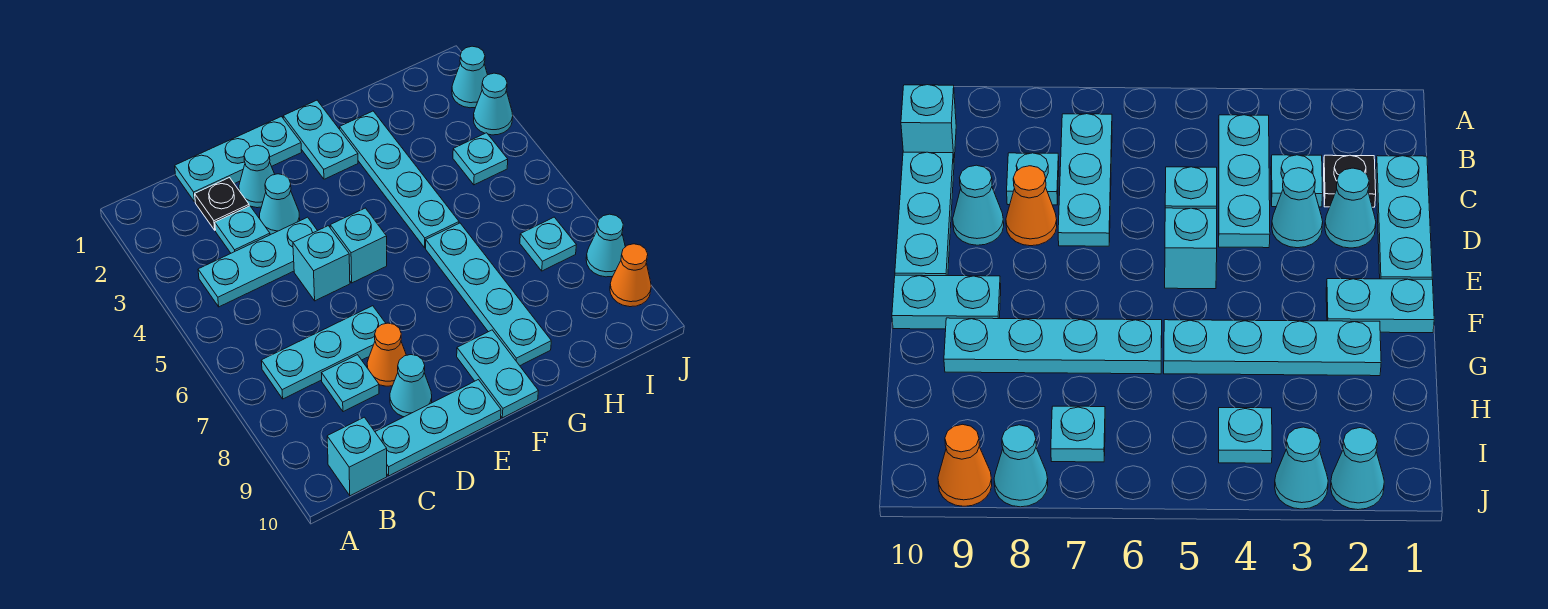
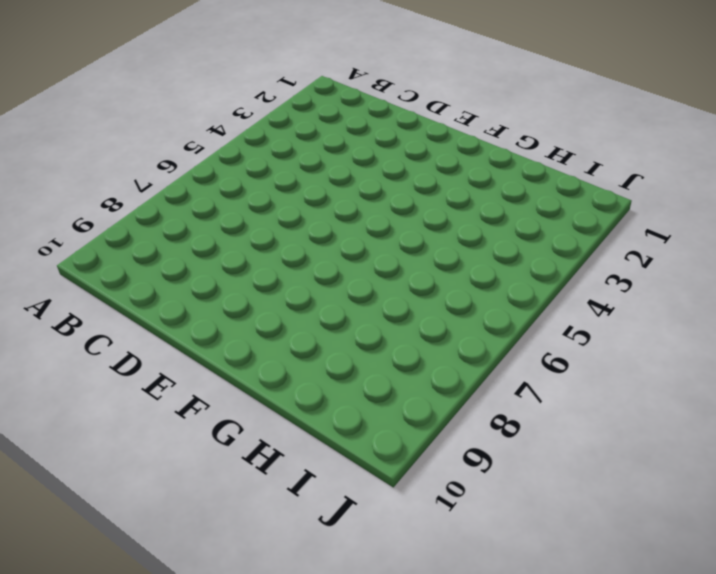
none -> cyan 1x3 plate [198,217,318,307]
none -> cyan 1x3 plate [261,306,386,399]
none -> cyan 1x1 brick [327,417,387,496]

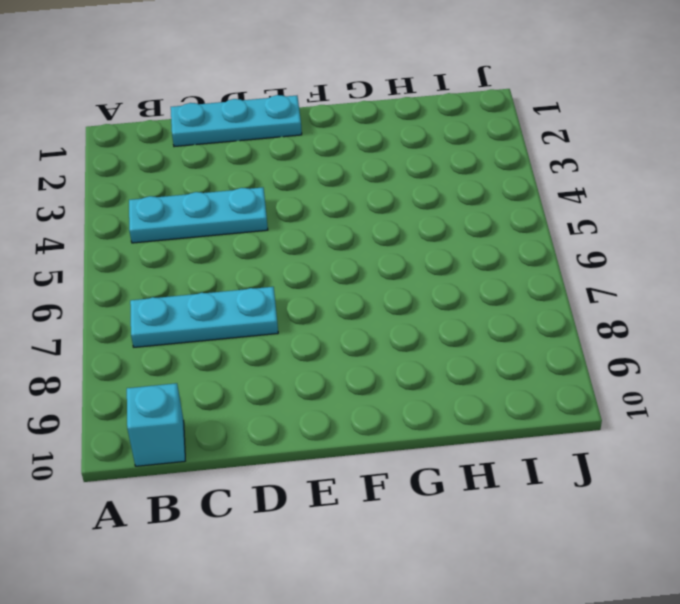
none -> black 1x1 plate [195,178,249,230]
none -> cyan 1x1 plate [215,206,270,253]
none -> cyan 1x1 plate [322,355,379,412]

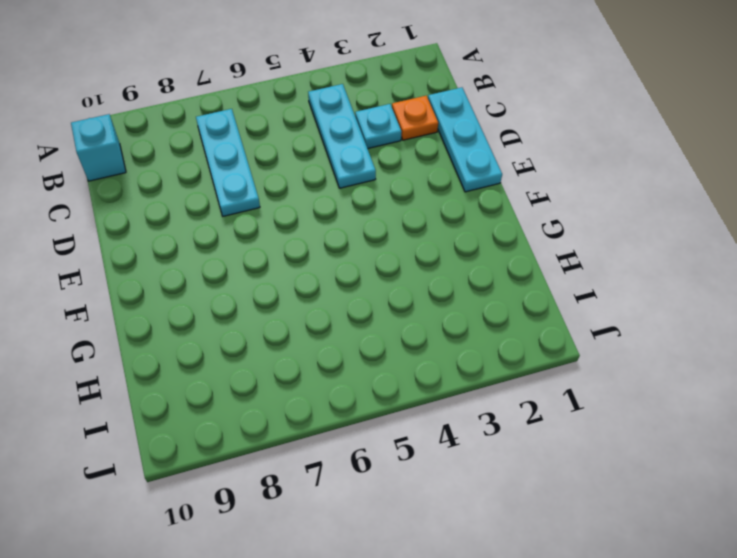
orange 1x1 plate [392,96,438,140] -> black 1x1 plate [195,178,249,230]
none -> cyan 1x1 plate [322,355,379,412]
none -> cyan 1x3 plate [375,380,501,476]
none -> cyan 1x1 cone [239,145,275,208]

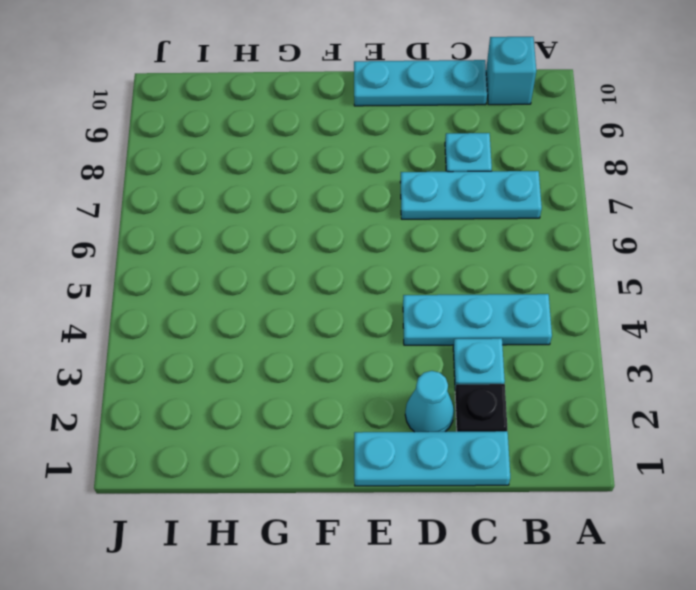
none -> cyan 1x1 cone [260,174,300,235]
none -> cyan 1x1 brick [293,226,350,301]
none -> orange 1x1 cone [367,323,406,386]

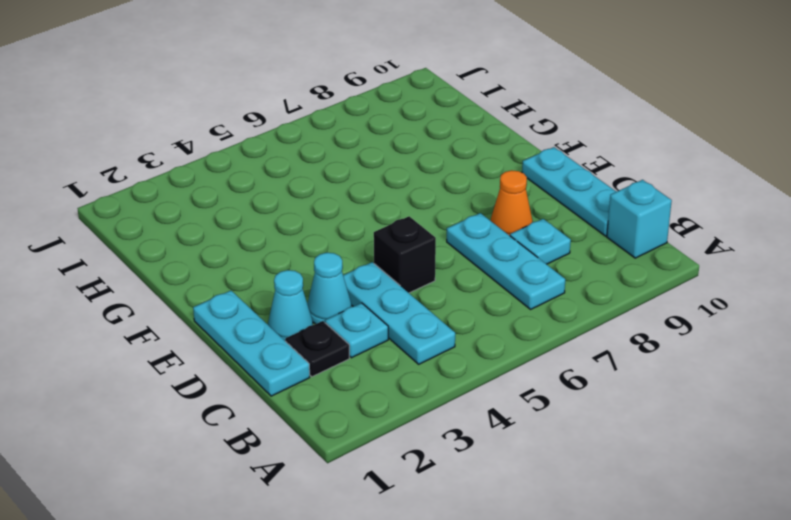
black 1x1 brick [374,216,436,293] -> cyan 1x1 brick [293,226,350,301]
none -> cyan 1x1 cone [390,355,432,417]
none -> cyan 1x1 brick [330,208,387,283]
none -> cyan 1x2 plate [283,100,358,179]

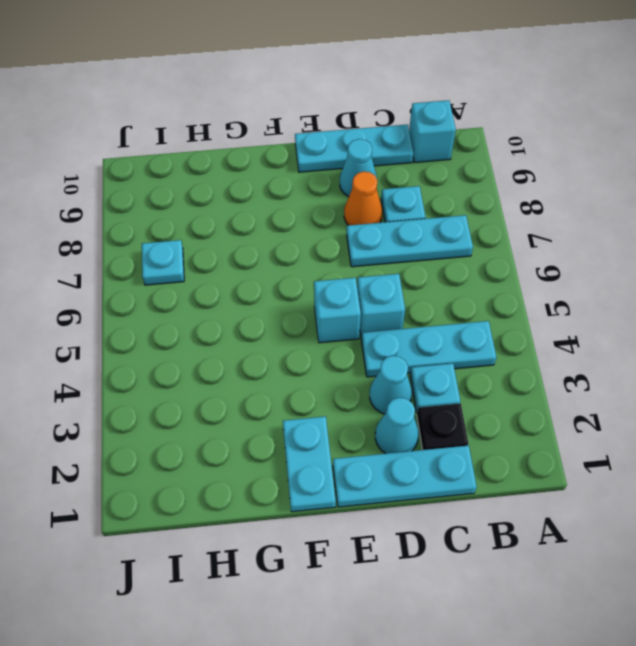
none -> cyan 1x2 plate [457,330,538,418]
none -> cyan 1x4 plate [340,111,459,248]
none -> cyan 1x4 plate [426,223,551,366]

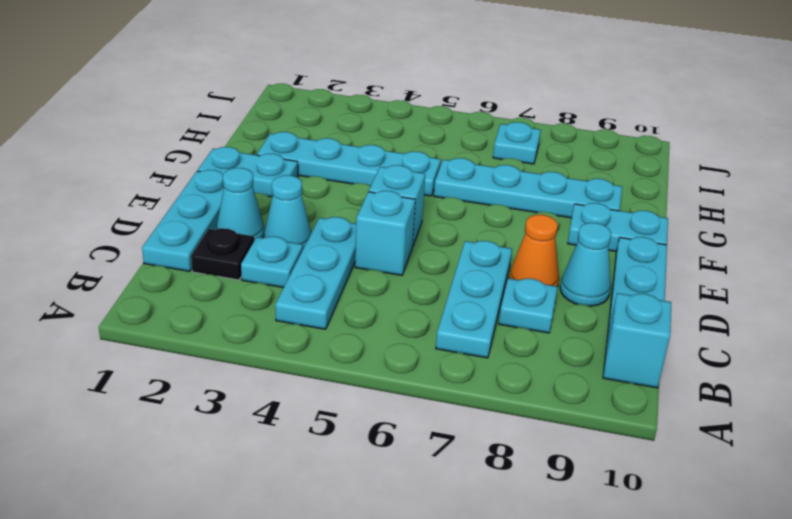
none -> cyan 1x1 plate [453,133,508,185]
none -> cyan 1x1 cone [452,46,487,108]
none -> cyan 1x1 cone [474,73,513,135]

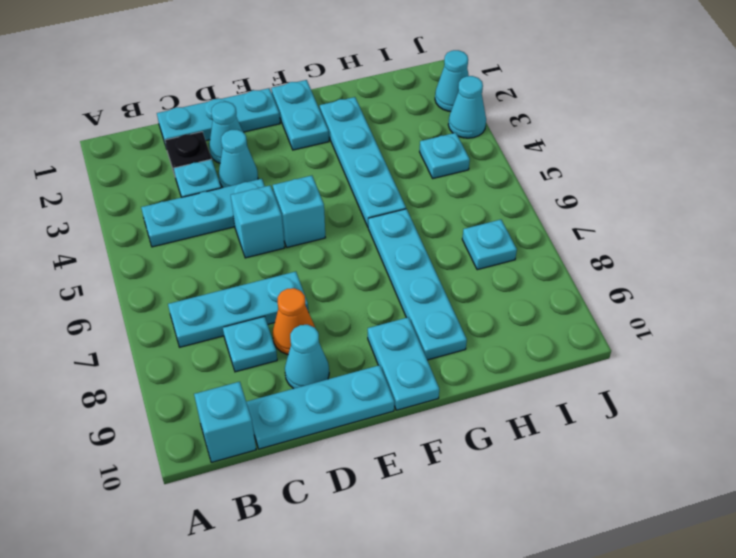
none -> cyan 1x1 cone [586,214,625,277]
none -> orange 1x1 cone [610,244,651,307]

